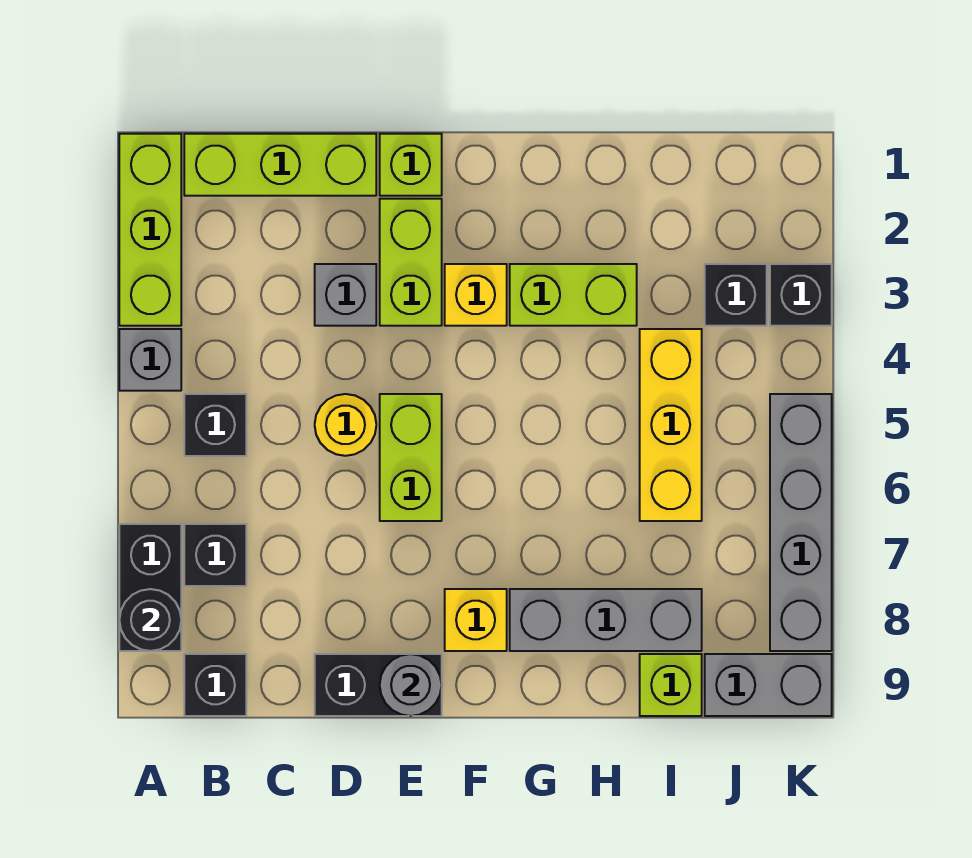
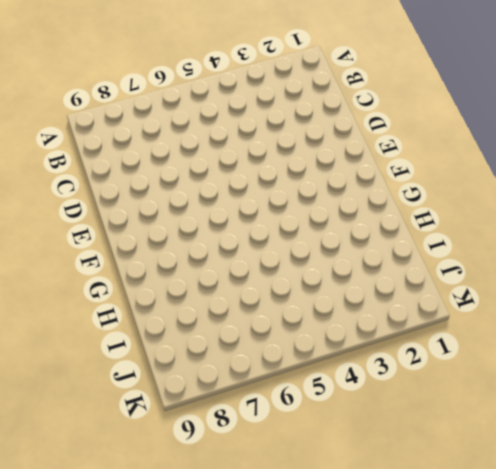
none -> lime 1x3 brick [119,134,181,326]
none -> grey 1x1 brick [119,329,181,391]
none -> black 1x2 brick [119,524,181,651]

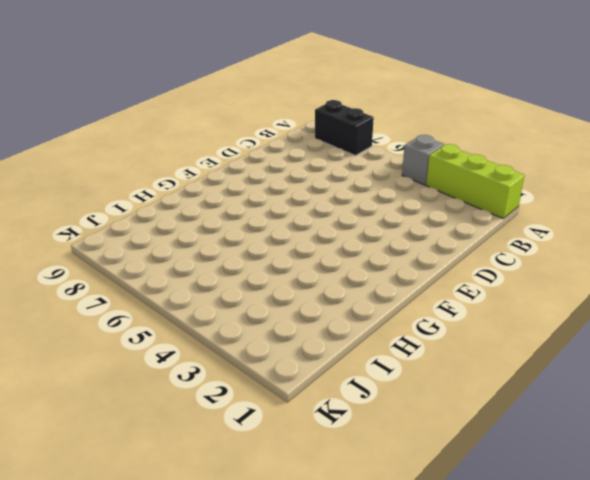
none -> lime 1x3 brick [184,134,376,196]
none -> black 1x1 brick [184,394,246,456]
none -> black 1x1 brick [184,524,246,586]

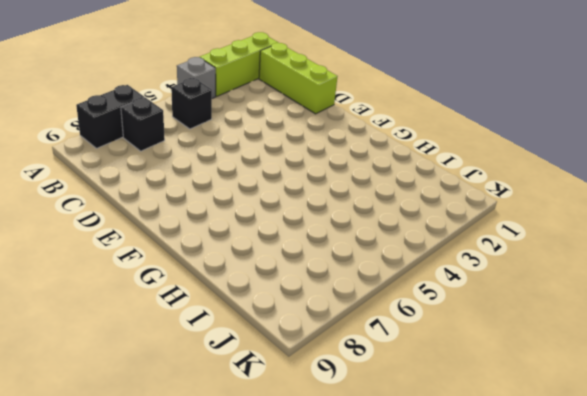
none -> black 1x1 brick [184,654,246,716]
none -> grey 1x1 brick [315,264,376,326]
none -> yellow 1x1 round brick [315,394,376,456]

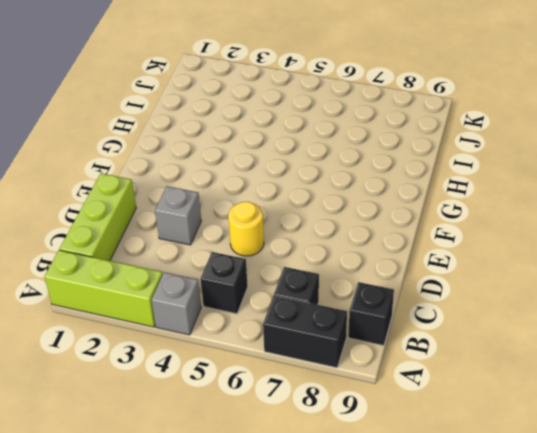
none -> black 1x2 brick [315,654,442,716]
none -> lime 1x1 brick [380,134,442,196]
none -> lime 1x2 brick [380,199,442,326]

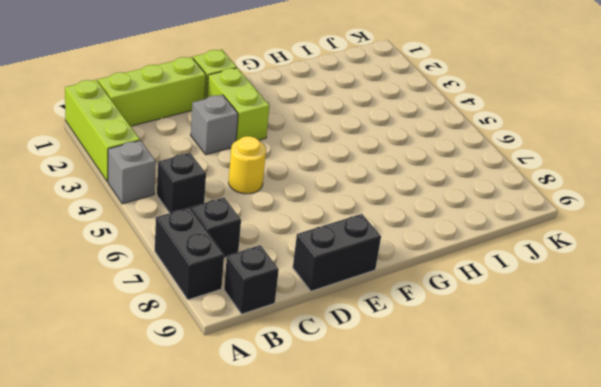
none -> lime 1x2 brick [380,394,442,521]
none -> yellow 1x1 brick [445,264,507,326]
none -> yellow 1x1 brick [445,589,507,651]

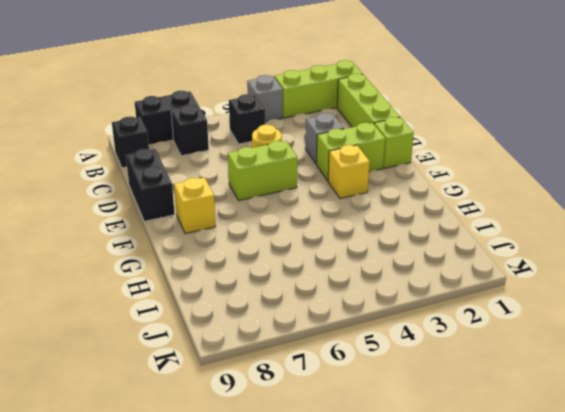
none -> lime 1x2 brick [510,264,637,326]
none -> grey 1x3 brick [510,589,702,651]
none -> yellow 1x3 brick [640,329,702,521]

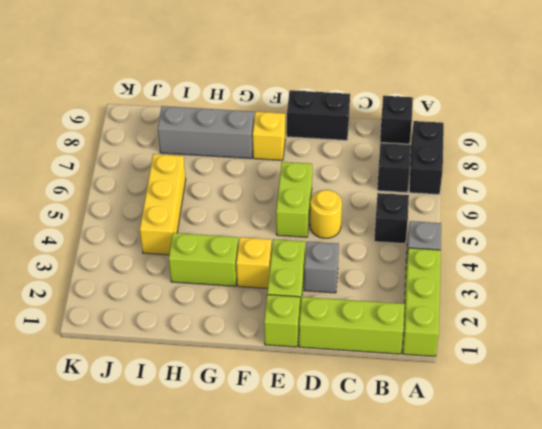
none -> lime 1x1 brick [640,654,702,716]
none -> black 1x1 brick [705,264,767,326]
none -> grey 1x2 brick [705,654,832,716]

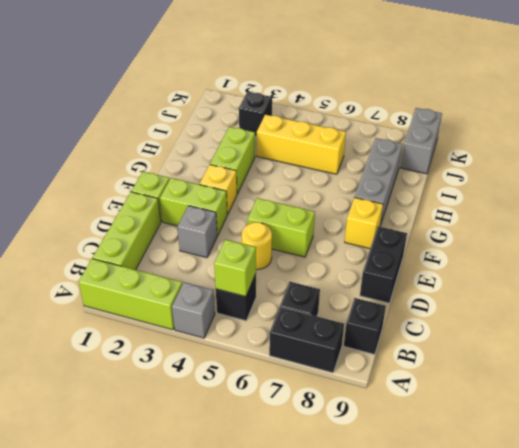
lime 1x1 brick [214,240,256,297] -> lime 1x1 brick moved to [640,654,702,716]
none -> black 1x1 brick [770,264,832,326]
none -> grey 1x4 brick [770,394,832,651]
none -> black 1x1 round brick [119,589,181,651]

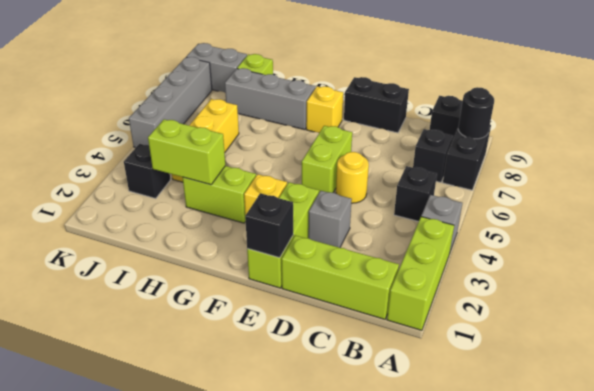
black 1x1 brick [245,193,293,258] -> black 1x1 brick moved to [770,264,832,326]
lime 1x2 brick [148,119,225,185] -> none
none -> grey 1x1 round brick [380,654,441,716]

